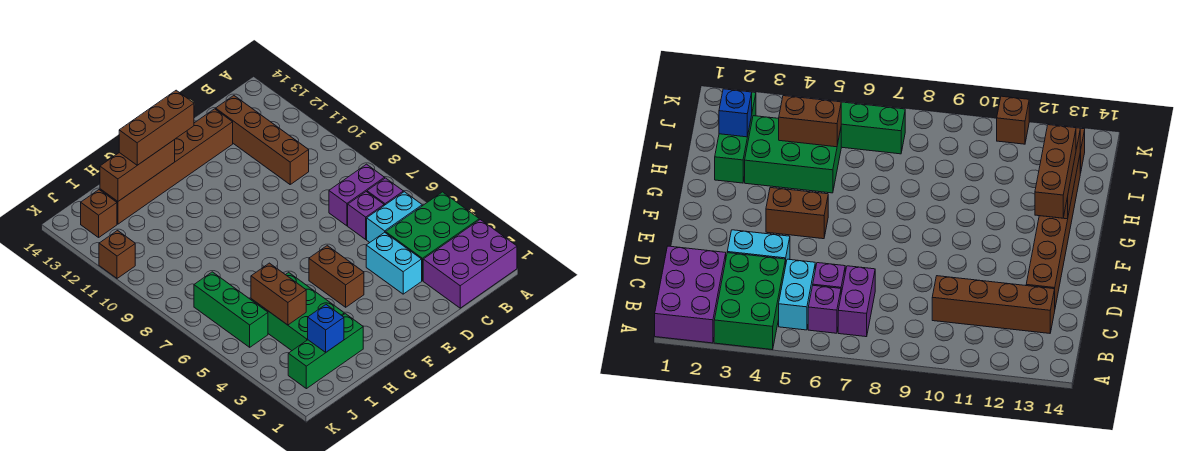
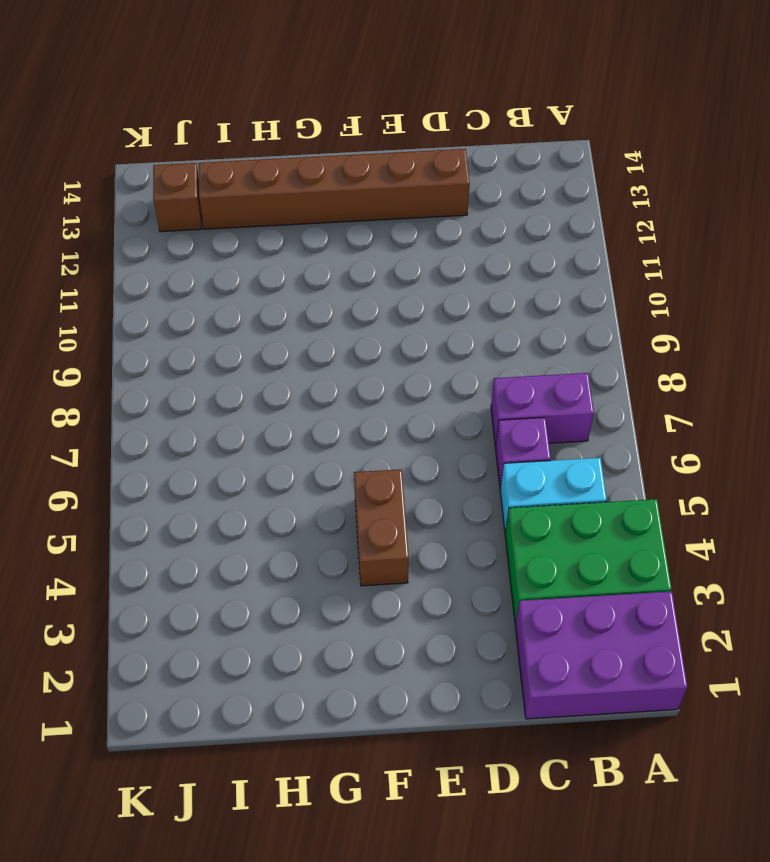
none -> purple 1x1 brick [367,178,403,205]
none -> brown 1x4 brick [216,96,309,184]
none -> cyan 1x2 brick [366,232,422,294]

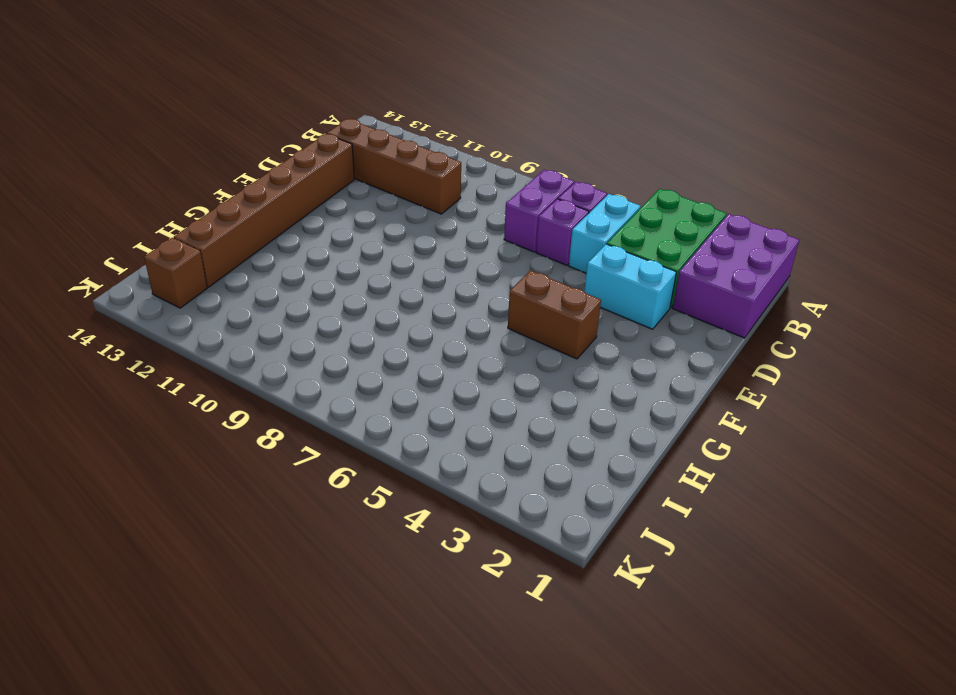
none -> green 1x3 brick [288,314,363,389]
none -> green 2x3 brick [251,272,344,351]
none -> green 1x3 brick [194,272,268,347]

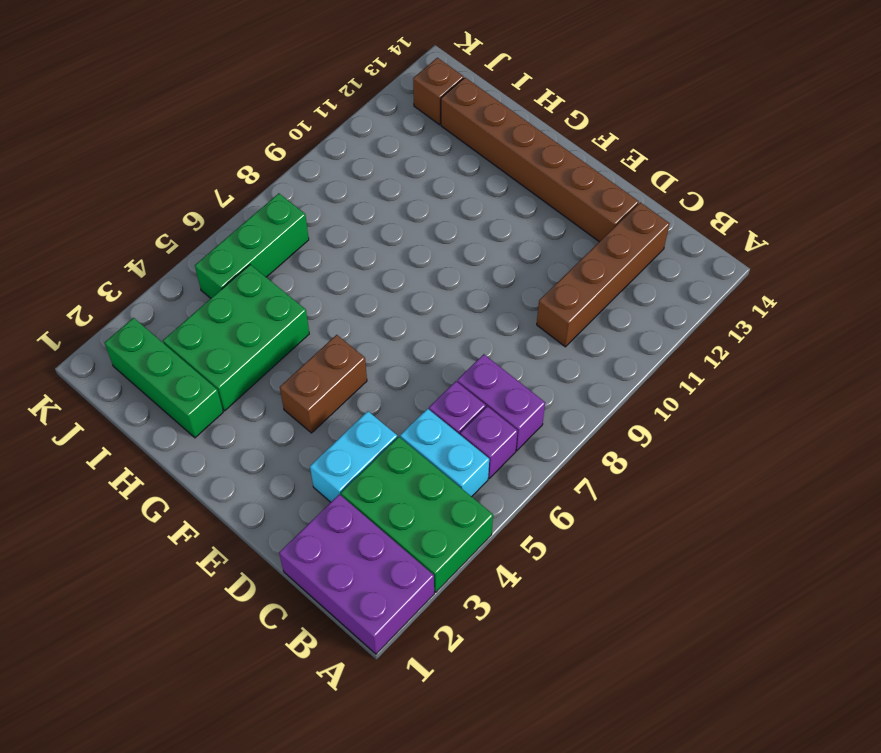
none -> brown 1x1 brick [99,231,135,278]
none -> brown 1x3 brick [100,140,175,201]
none -> blue 1x1 brick [308,305,344,352]

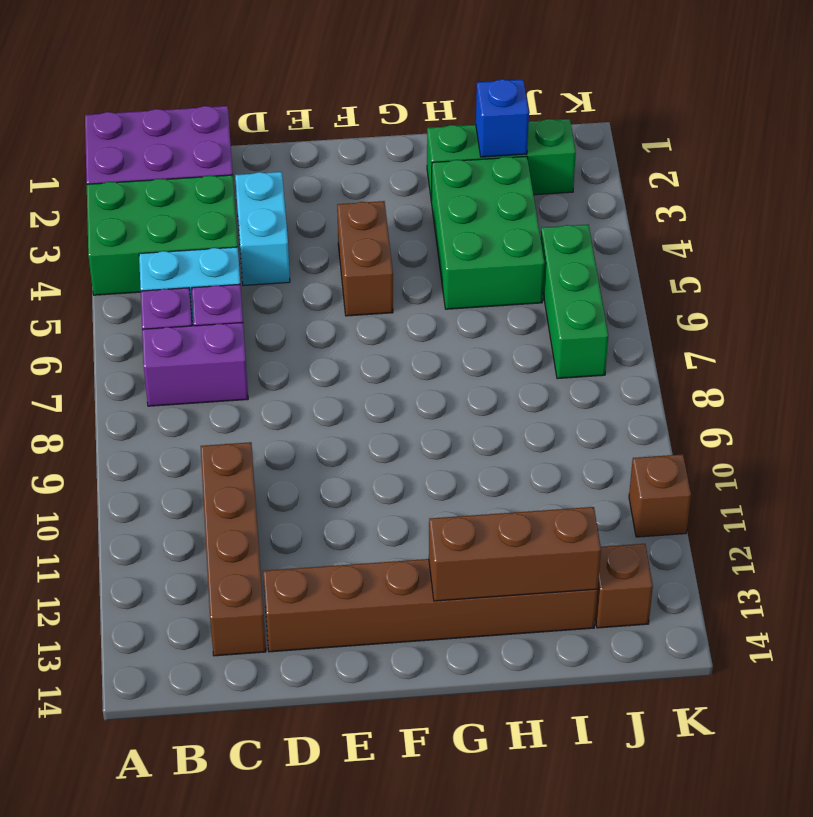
none -> brown 1x2 brick [251,263,306,325]
none -> brown 1x3 brick [119,90,194,165]

